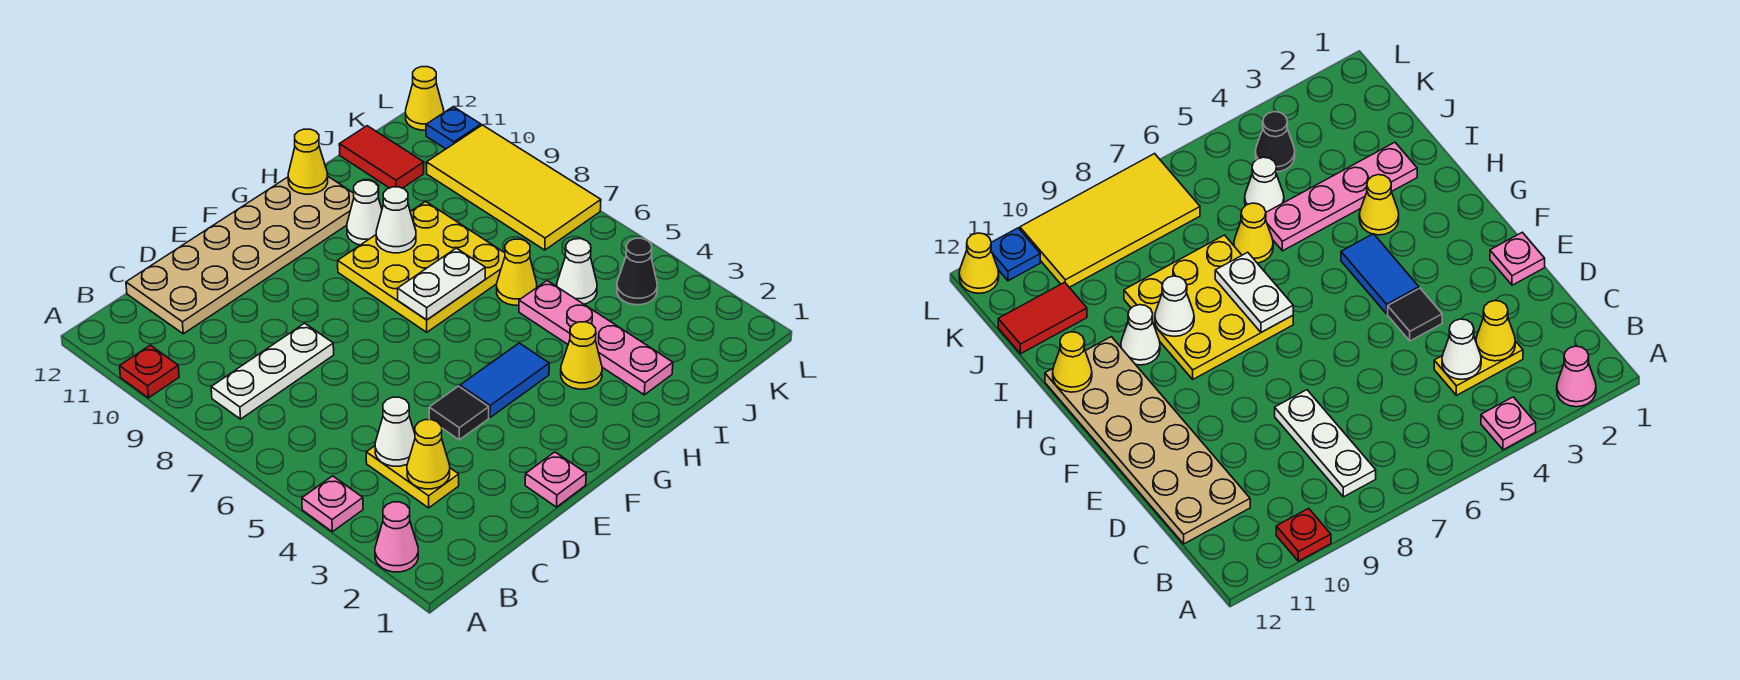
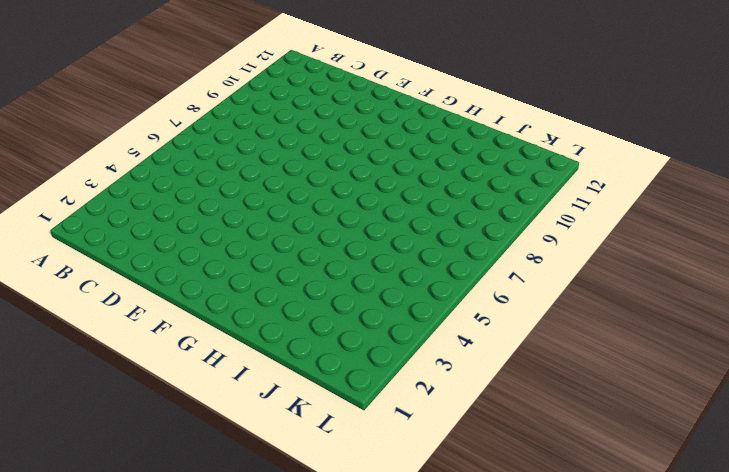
none -> pink 1x1 cone [375,502,418,572]
none -> pink 1x1 plate [302,476,363,532]
none -> red 1x1 plate [120,345,179,398]

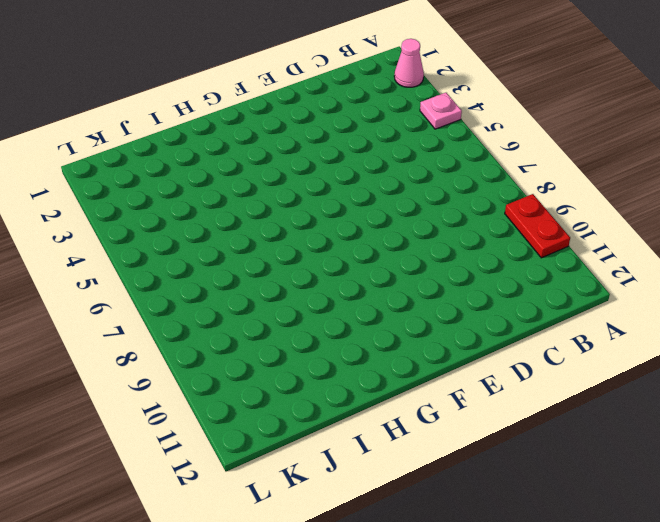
red 1x2 plate [505,194,570,258] -> red 1x1 plate [120,345,179,398]
none -> white 1x3 plate [211,323,334,419]
none -> yellow 1x2 plate [366,446,459,508]
none -> tan 2x6 plate [126,177,354,334]

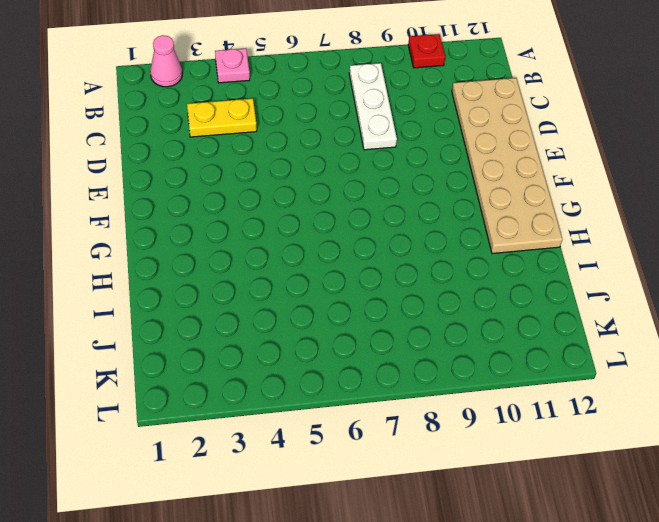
none -> pink 1x1 plate [525,452,586,507]
none -> black 1x1 tile [429,386,489,440]
none -> blue 1x2 tile [460,343,549,418]

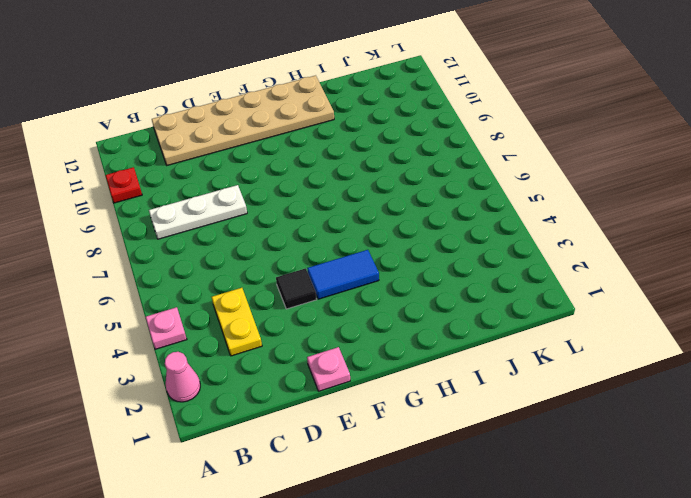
none -> yellow 3x3 plate [338,202,505,332]
none -> yellow 1x1 cone [561,322,602,389]
none -> white 1x1 cone [347,180,382,245]

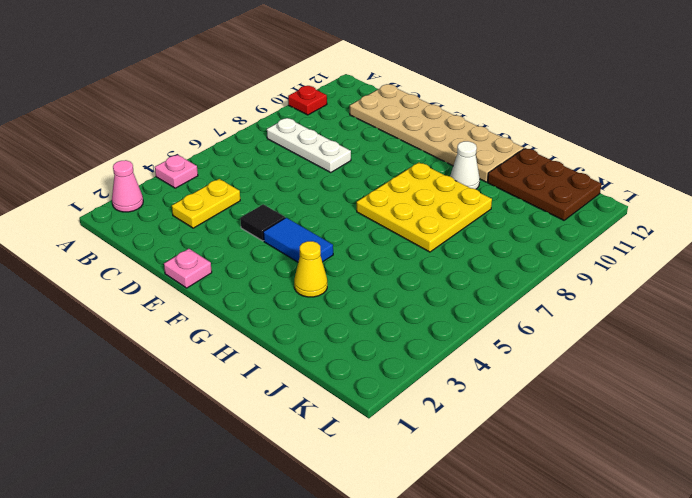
brown 2x3 plate [488,148,601,220] -> red 1x2 tile [339,126,424,188]
none -> pink 1x4 plate [519,281,673,395]
none -> yellow 1x1 cone [497,239,537,305]
none -> white 1x1 cone [557,239,597,304]

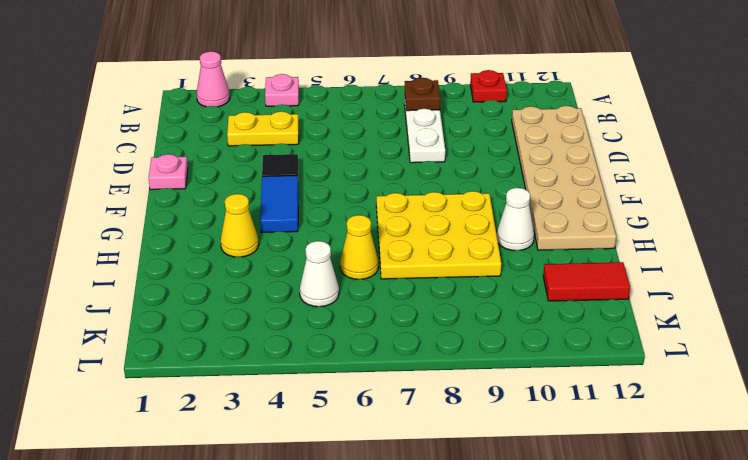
brown 1x1 plate [405,78,440,111] -> none
none -> pink 1x4 plate [519,281,673,395]
none -> black 1x1 cone [617,238,657,305]
none -> yellow 2x4 tile [427,125,601,250]

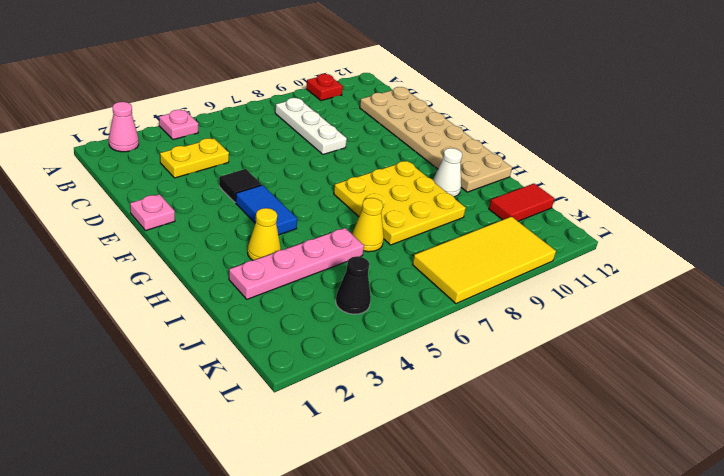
none -> white 1x1 cone [557,239,597,304]
none -> blue 1x1 plate [426,107,481,149]
none -> yellow 1x1 cone [406,67,444,130]

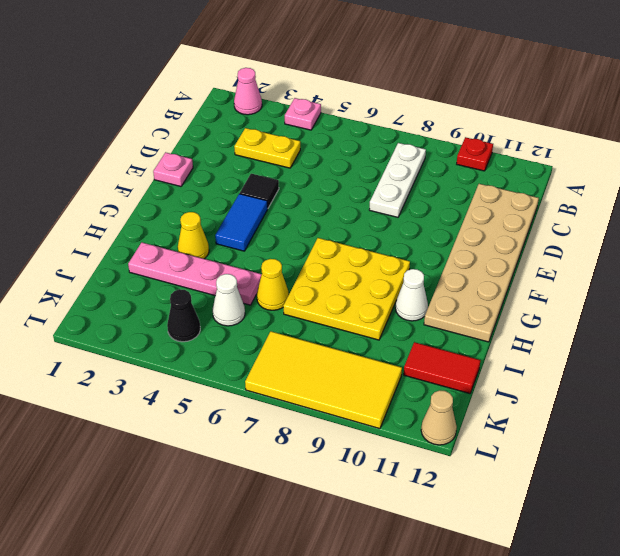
tan 1x1 cone [421,390,457,445] -> yellow 1x1 cone [406,67,444,130]
none -> blue 1x1 plate [426,107,481,149]
none -> yellow 1x1 cone [407,420,450,489]
none -> white 1x1 cone [375,397,415,466]

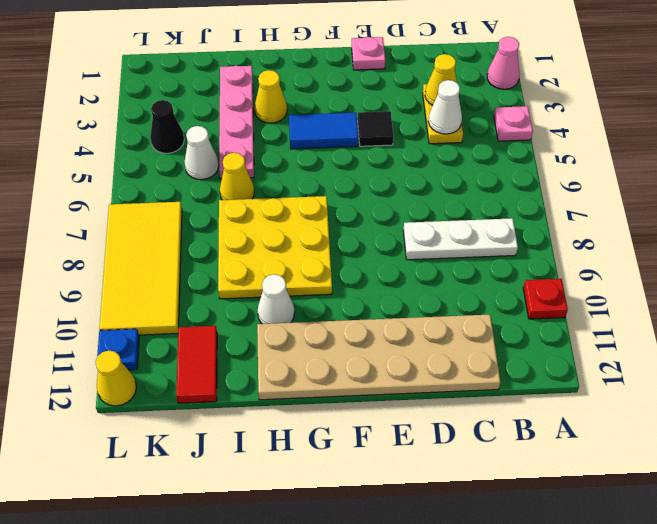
none -> white 1x2 plate [398,248,485,320]
none -> white 1x1 cone [376,187,416,253]
none -> yellow 1x1 cone [288,129,328,194]

